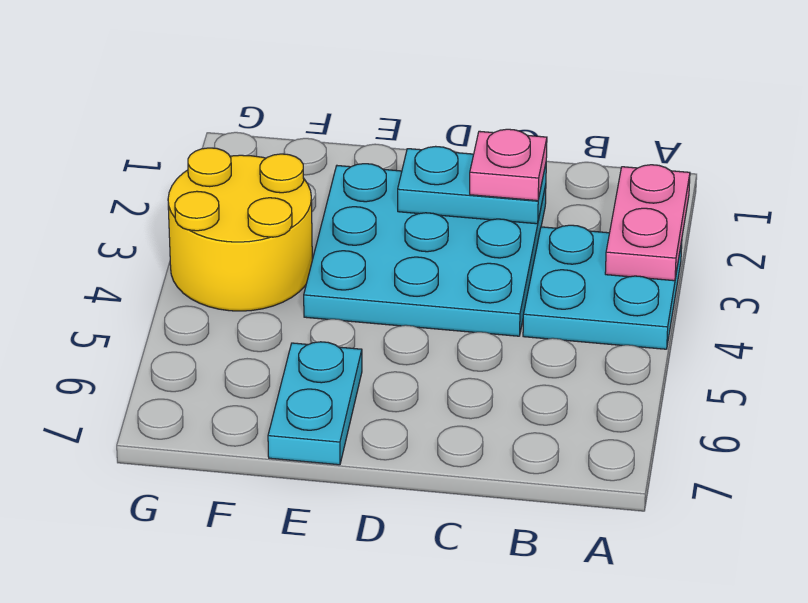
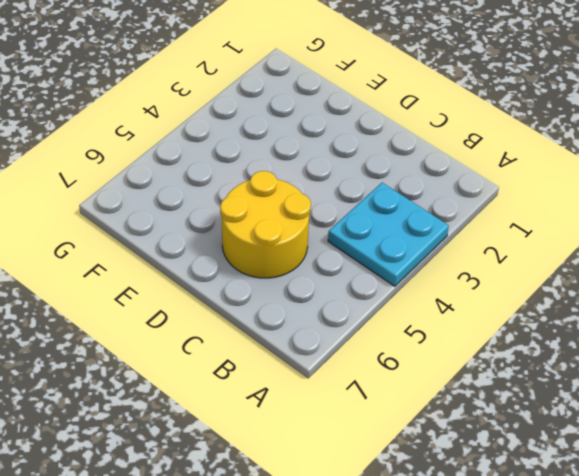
yellow 2x2 round brick [220,171,311,278] -> yellow 2x2 round brick moved to [168,148,312,311]
none -> cyan 3x3 plate [304,164,546,336]
none -> cyan 1x2 plate [268,342,362,465]

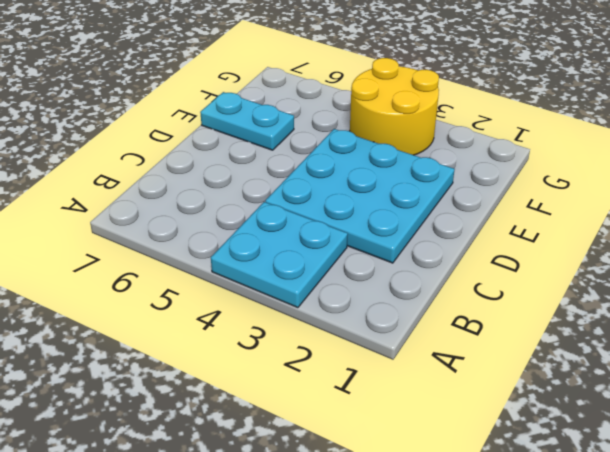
none -> pink 1x2 plate [605,165,690,281]
none -> cyan 1x2 plate [398,146,546,224]

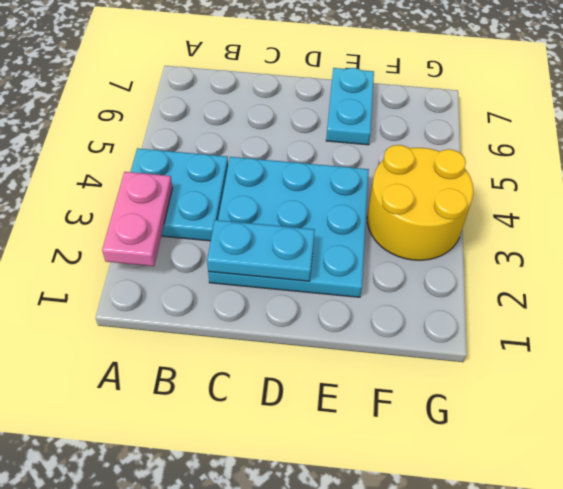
none -> pink 1x1 plate [470,129,547,201]

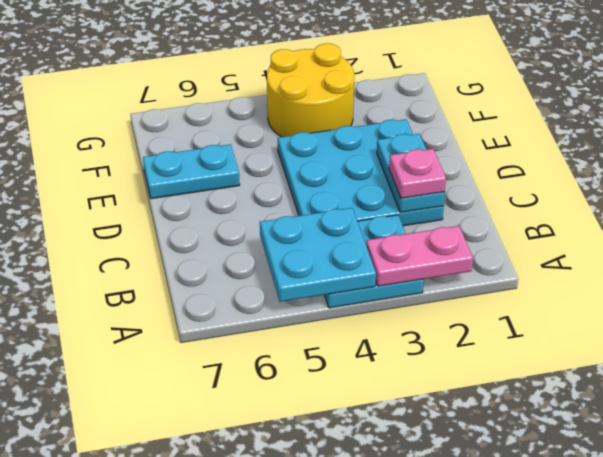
cyan 2x2 plate [260,208,376,302] -> none

